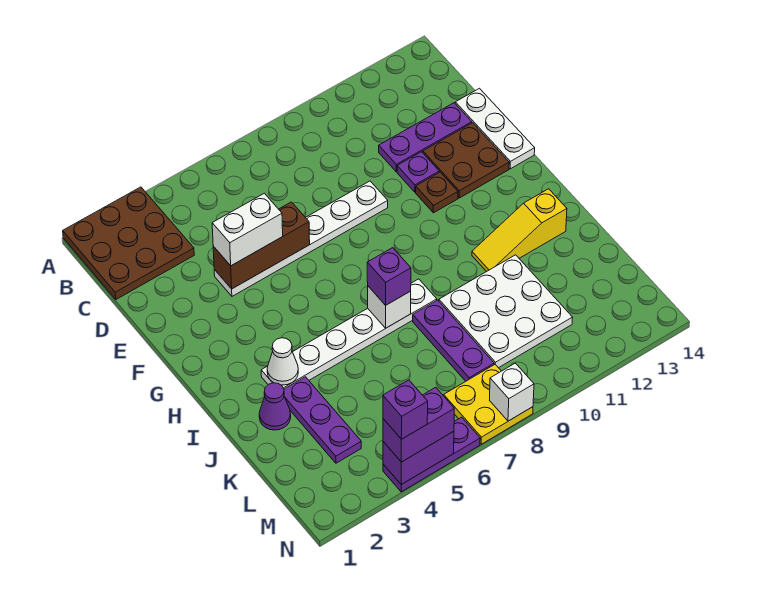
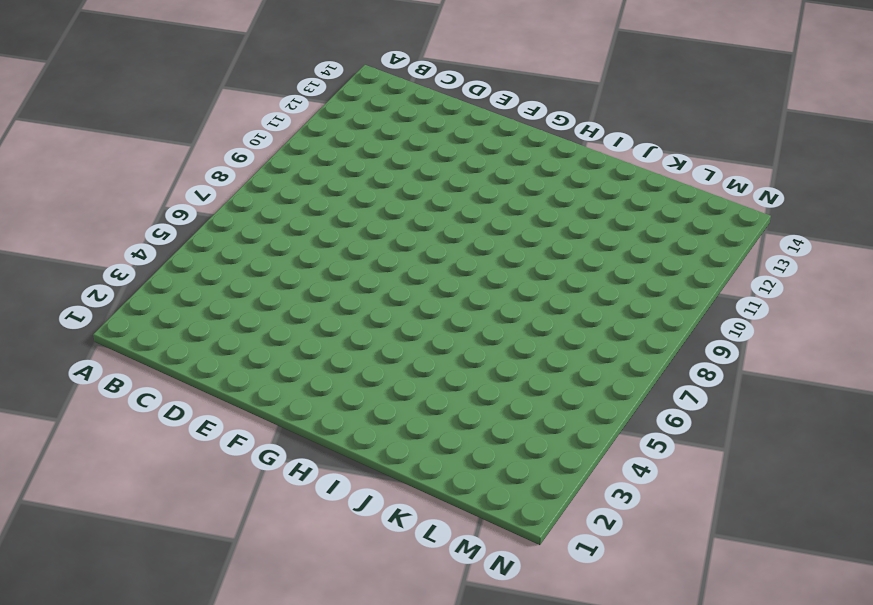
none -> brown 3x3 plate [63,187,194,299]
none -> purple 1x3 plate [379,103,472,172]
none -> white 1x3 plate [455,88,535,169]

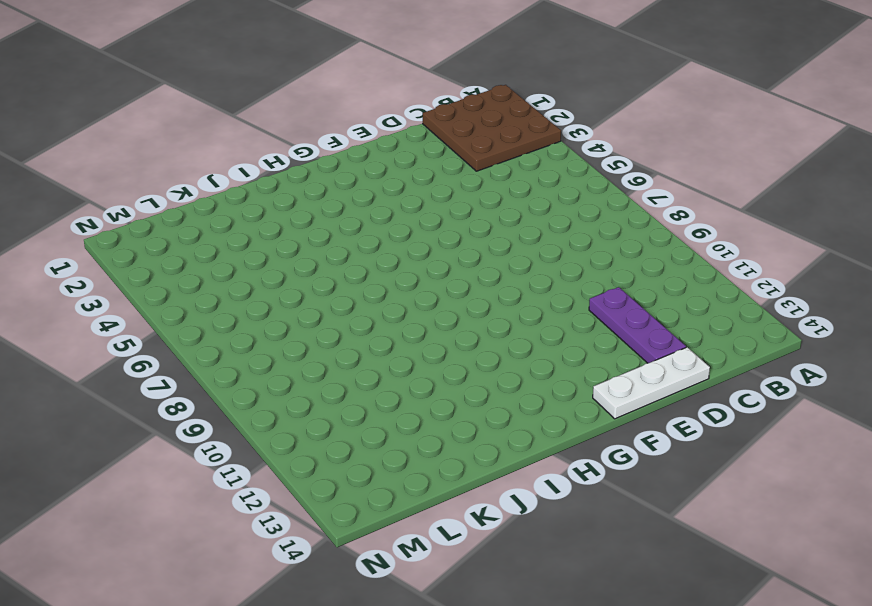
none -> white 1x6 plate [214,181,388,296]
none -> purple 1x1 plate [397,152,439,192]
none -> brown 2x2 plate [423,123,509,198]

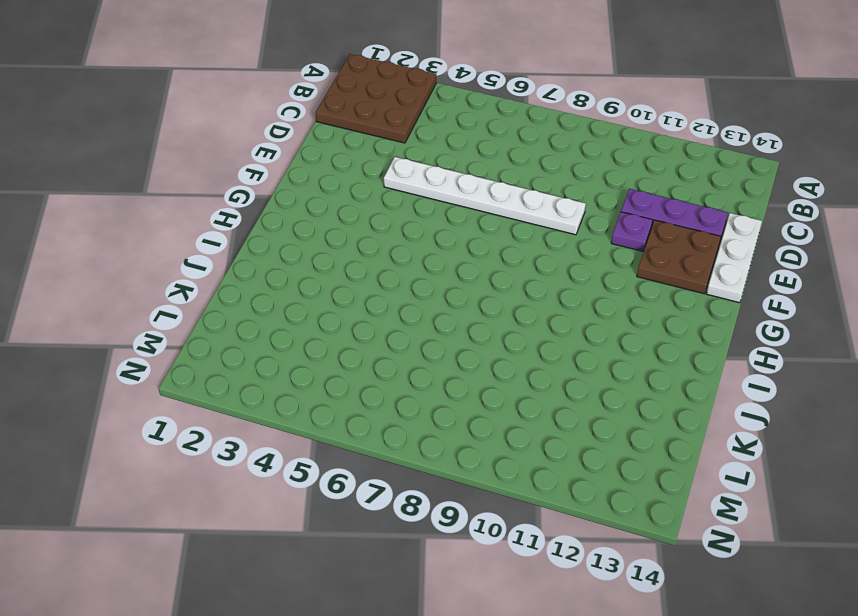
none -> brown 1x1 plate [416,172,458,213]
none -> white 1x6 plate [261,279,437,389]
none -> yellow 1x3 slope [472,189,567,272]

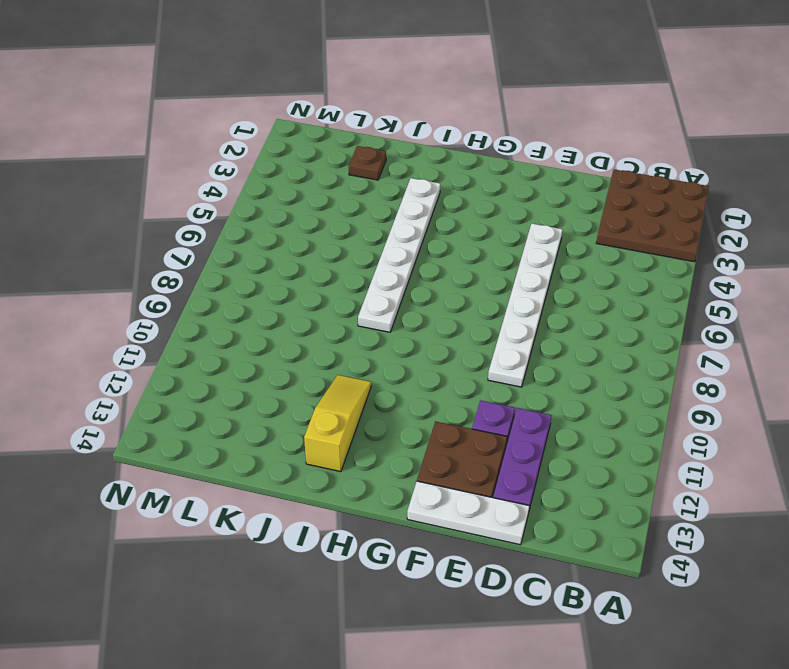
brown 1x1 plate [349,146,386,180] -> brown 1x1 plate moved to [416,172,458,213]
none -> purple 1x1 cone [259,383,291,430]
none -> purple 1x3 plate [284,377,361,463]
none -> purple 1x3 plate [413,300,494,381]

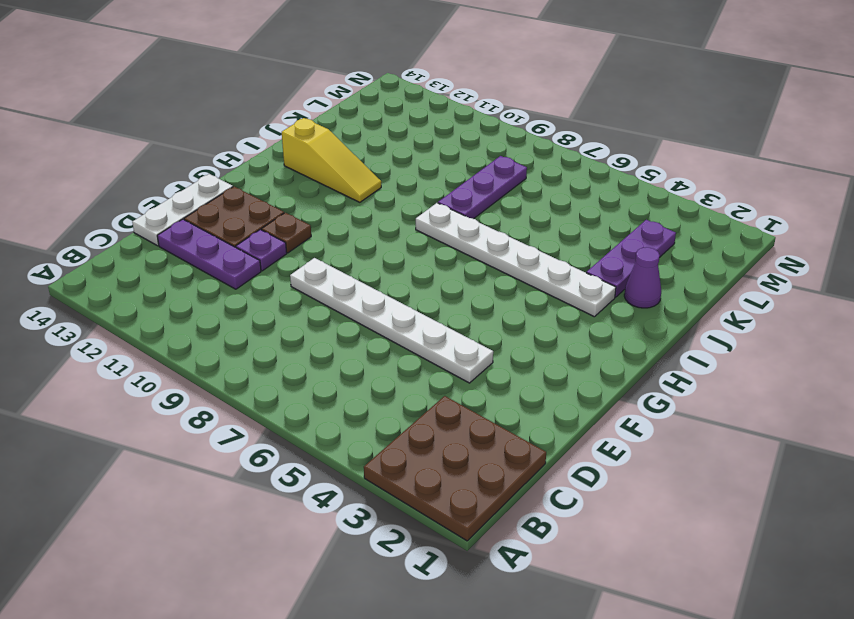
none -> white 3x3 plate [439,255,573,368]
none -> yellow 2x2 plate [444,364,533,444]
none -> purple 1x3 plate [383,417,480,492]

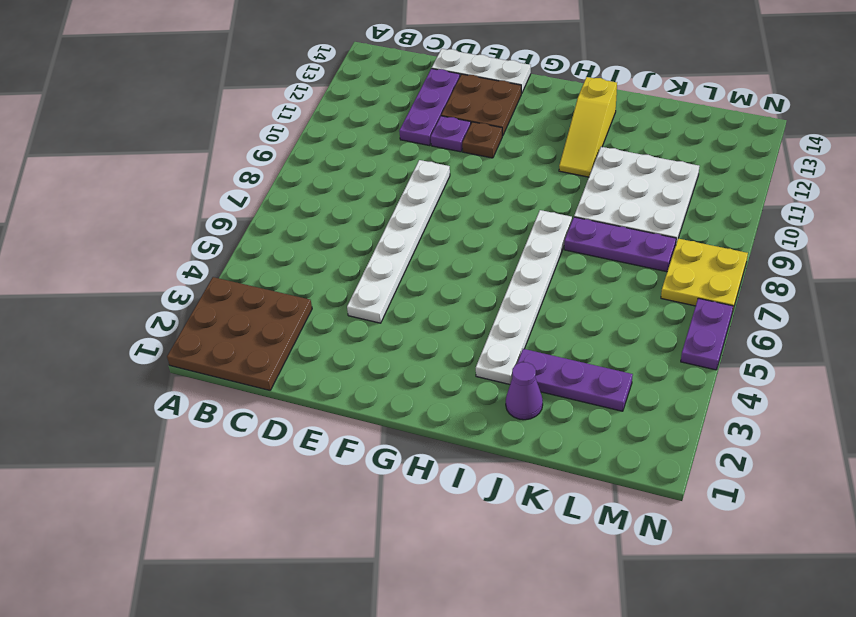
purple 1x2 plate [681,298,733,370] -> purple 1x3 plate [383,417,480,492]
none -> brown 1x3 brick [213,202,310,289]
none -> white 1x1 cone [267,338,298,385]
none -> white 1x1 brick [368,286,411,328]

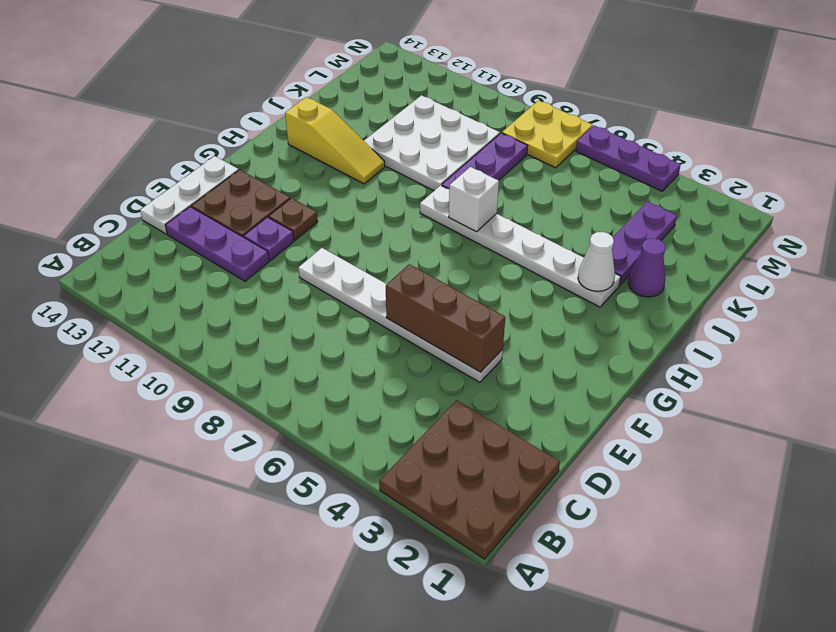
none -> purple 1x2 brick [383,431,454,485]
none -> white 1x1 brick [490,363,534,421]
none -> white 1x2 brick [212,193,283,266]

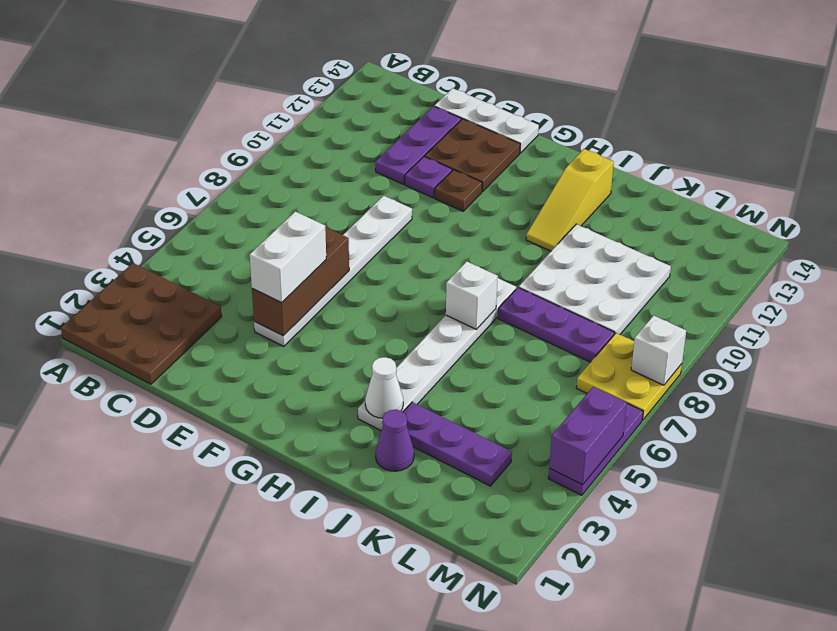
none -> purple 1x1 brick [367,248,411,305]
none -> purple 1x2 brick [383,387,454,462]
none -> purple 1x1 brick [383,380,428,439]

